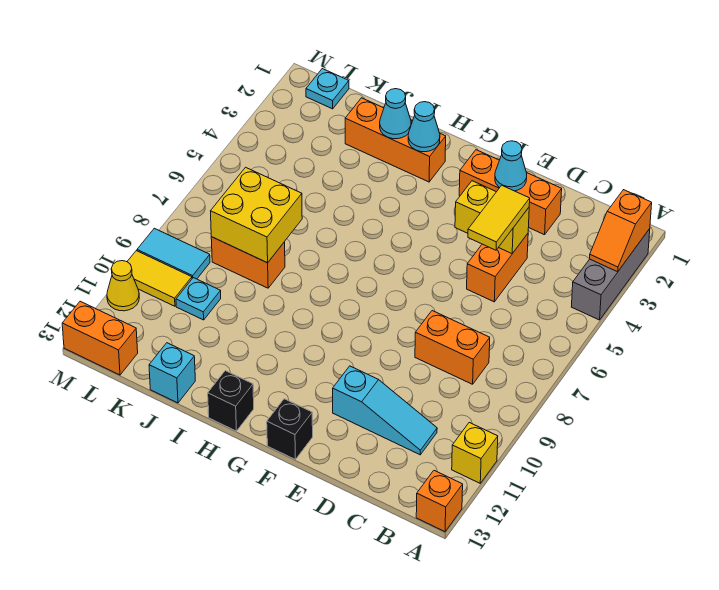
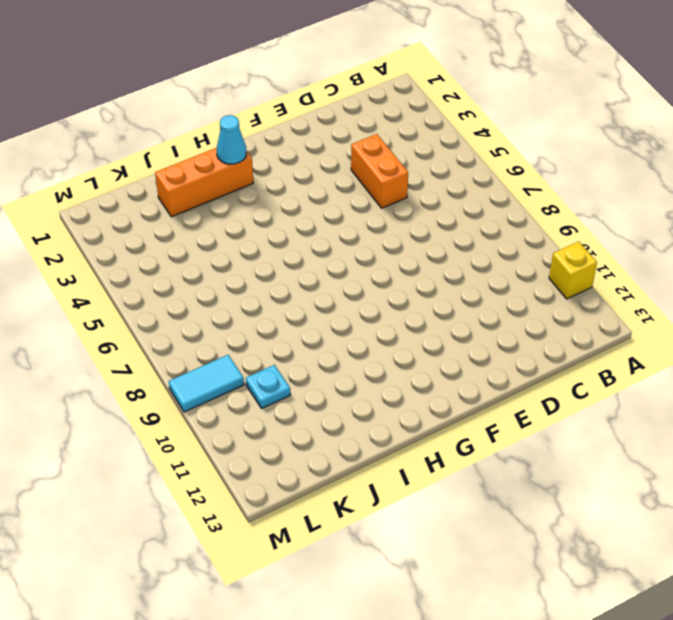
none -> grey 1x3 brick [572,229,650,320]
none -> orange 1x1 brick [416,471,463,532]
none -> orange 1x2 brick [415,311,490,384]

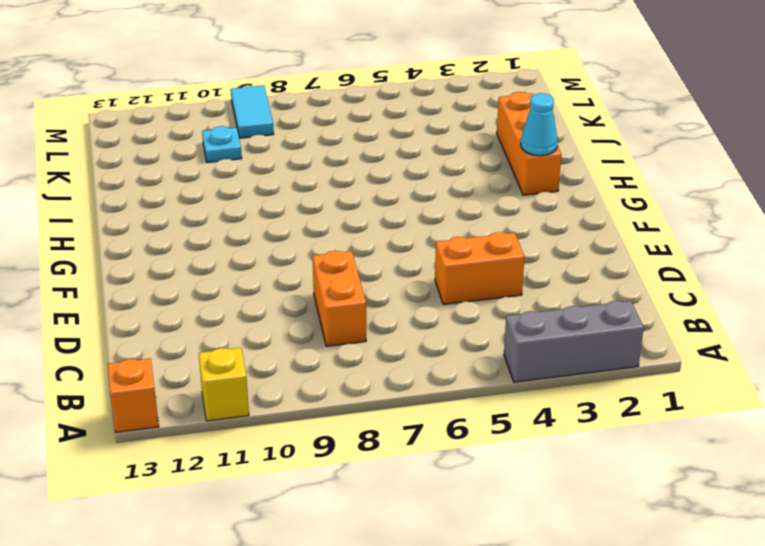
none -> cyan 1x3 slope [333,366,437,455]
none -> orange 1x3 brick [459,150,562,235]
none -> black 1x1 brick [267,399,313,459]

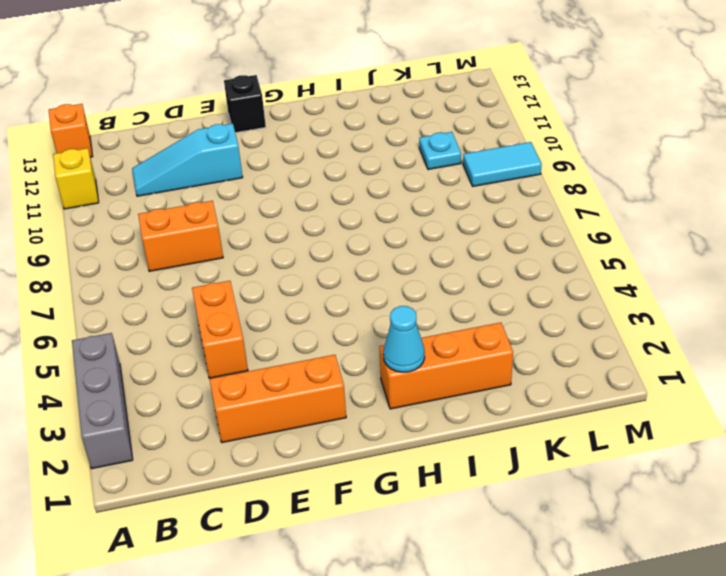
none -> black 1x1 brick [208,371,254,431]
none -> orange 1x2 brick [211,237,285,288]
none -> cyan 1x1 brick [149,343,195,403]

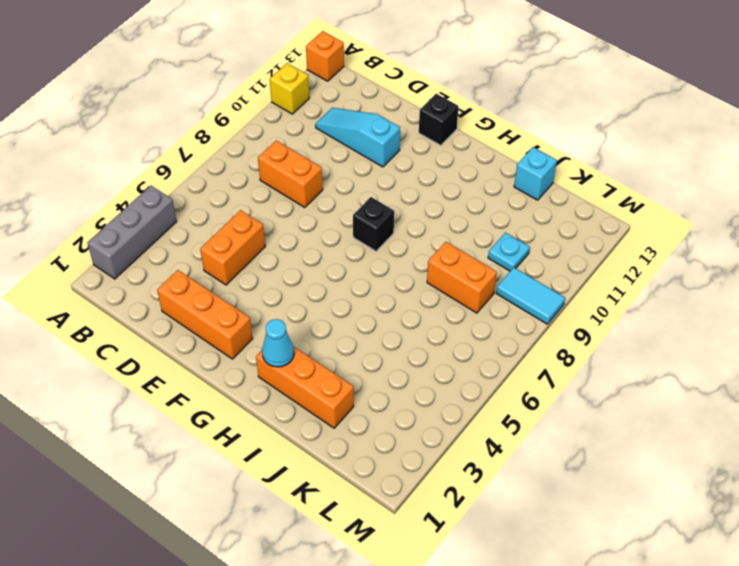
black 1x1 brick [353,197,394,251] -> black 1x1 brick moved to [208,371,254,431]
none -> cyan 1x1 plate [306,69,349,109]
none -> yellow 1x2 tile [127,251,192,306]
none -> orange 1x2 brick [62,301,138,375]

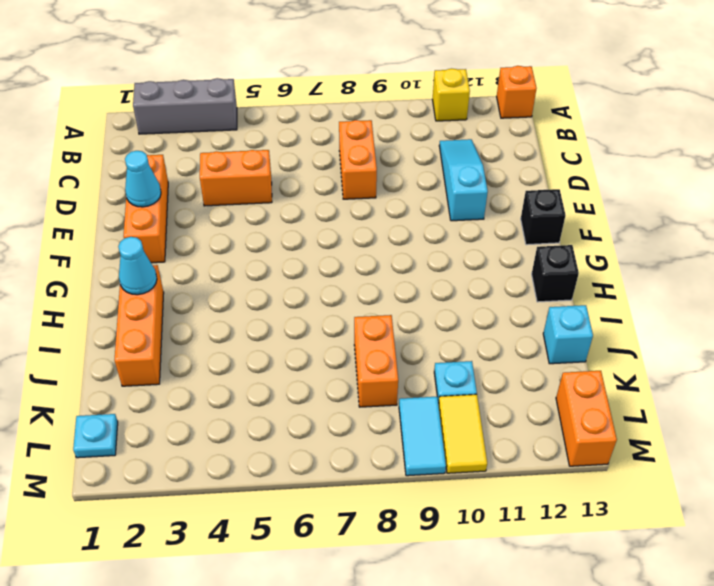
none -> yellow 1x1 cone [107,261,139,311]
none -> orange 1x2 slope [590,190,652,272]
none -> yellow 1x2 brick [455,181,529,254]

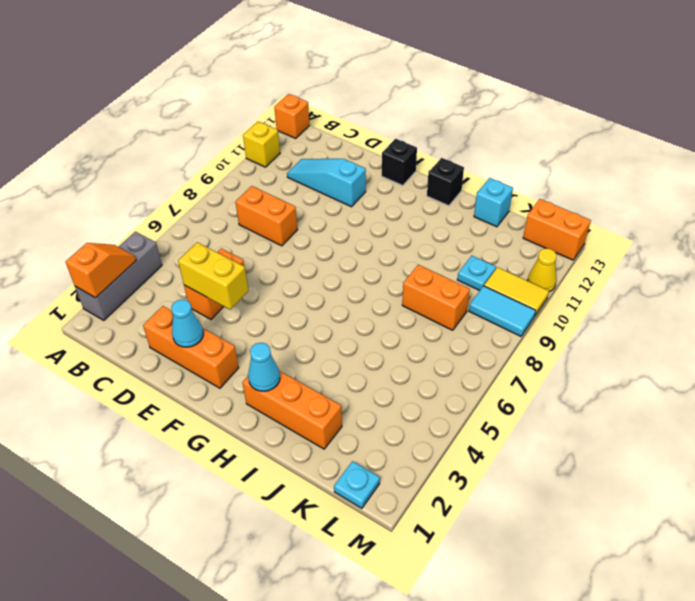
none -> cyan 1x1 cone [380,89,411,139]
none -> yellow 2x2 brick [211,167,302,263]
none -> yellow 1x2 tile [468,185,530,250]

